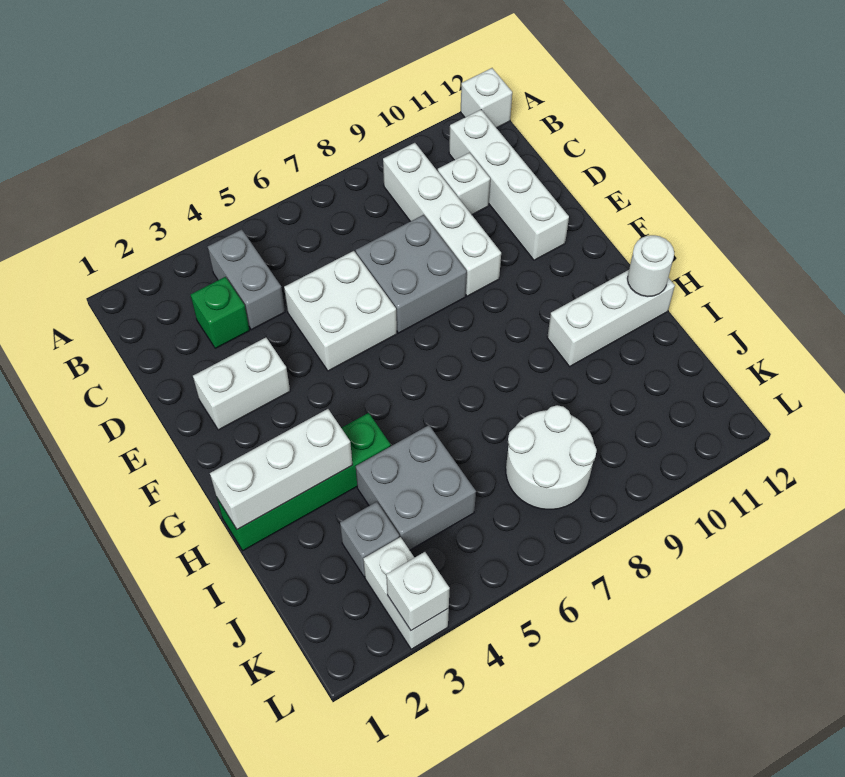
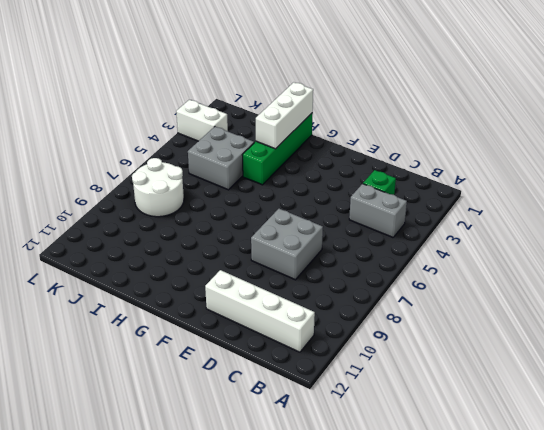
none -> white 1x1 brick [461,68,512,128]
none -> white 1x4 brick [383,143,501,296]
none -> white 1x1 brick [438,153,490,215]

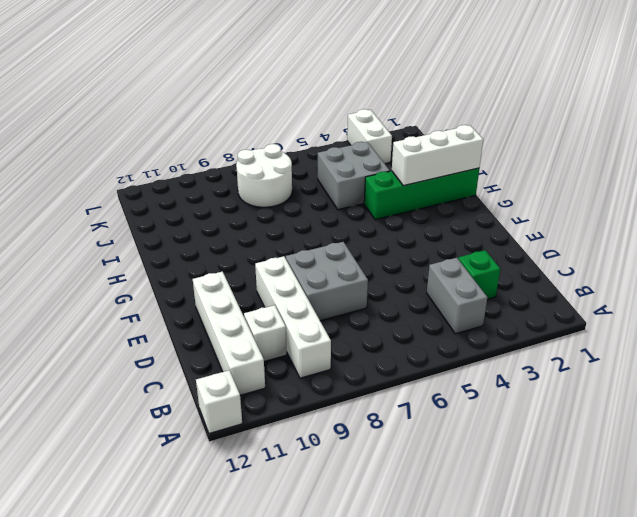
none -> white 2x2 brick [284,251,397,371]
none -> white 1x2 brick [193,338,290,430]
none -> white 1x3 brick [547,270,675,366]

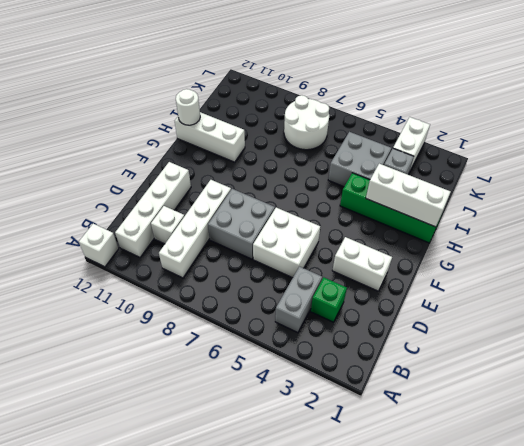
none -> white 1x1 brick [386,552,450,630]

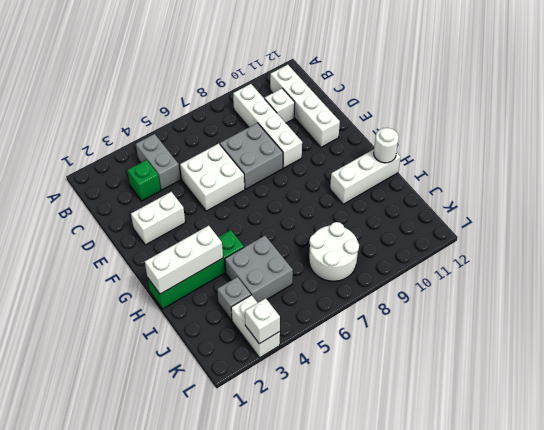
none -> white 1x1 brick [461,68,512,128]

